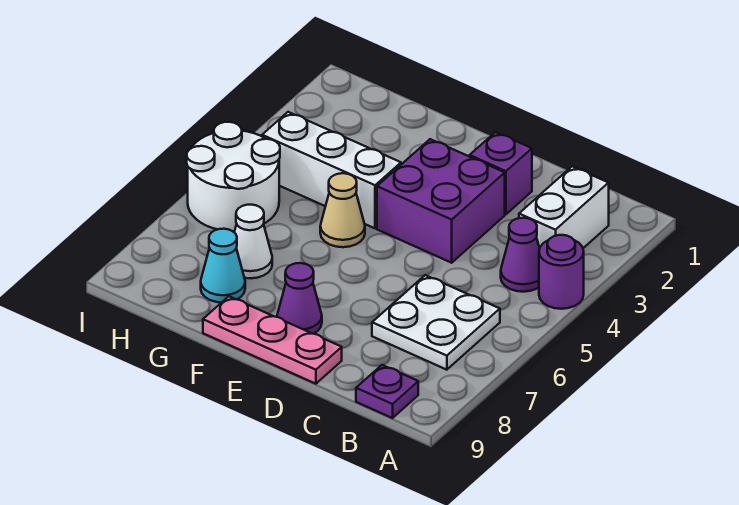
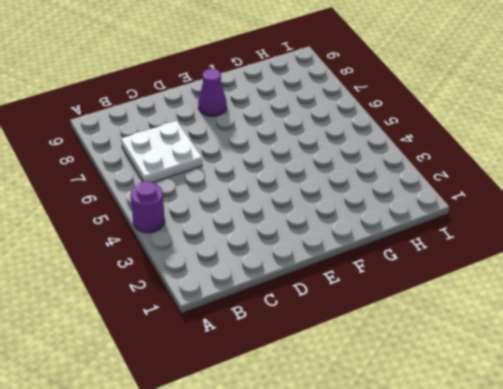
none -> white 1x2 brick [519,166,609,248]
none -> purple 1x1 cone [501,218,540,292]
none -> purple 1x1 plate [356,365,418,418]

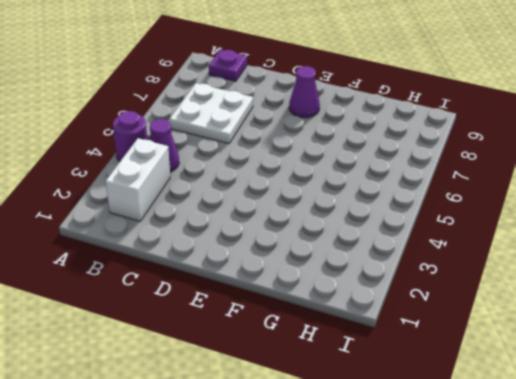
none -> purple 1x1 brick [470,132,532,214]
none -> purple 2x2 brick [377,139,505,263]
none -> pink 1x3 plate [203,296,342,384]

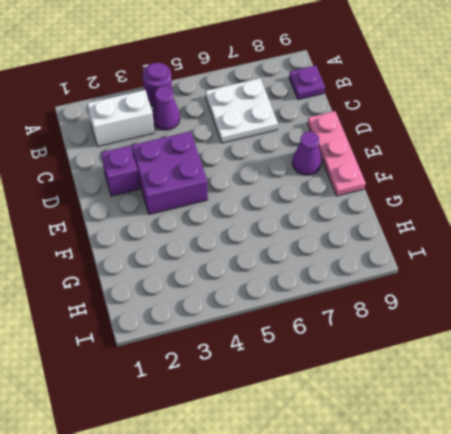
none -> white 1x3 brick [262,112,401,228]
none -> tan 1x1 cone [320,173,365,247]
none -> white 1x1 cone [234,205,272,278]

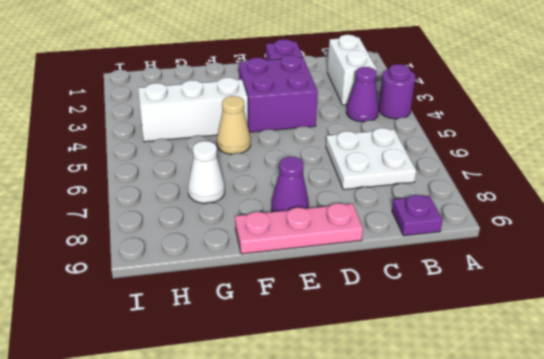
none -> cyan 1x1 cone [201,229,245,303]
none -> white 2x2 round brick [187,122,280,231]

